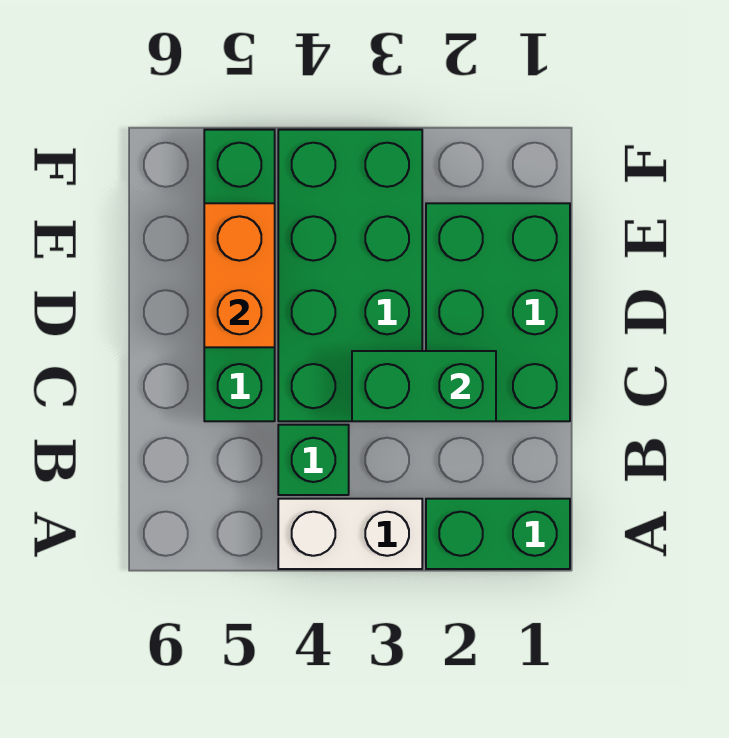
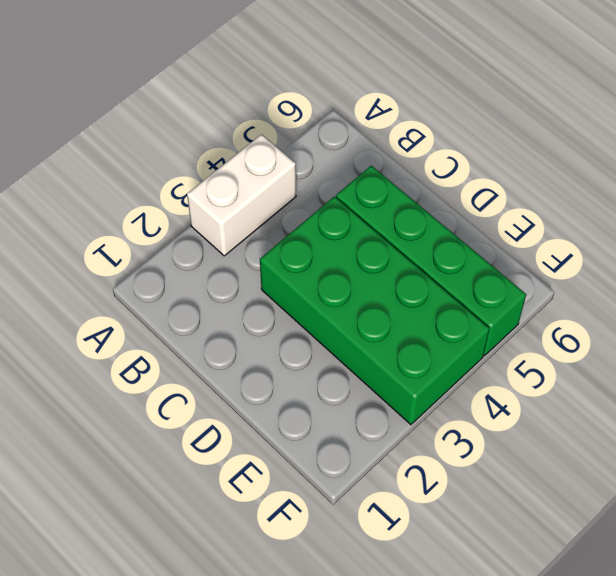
none -> green 1x2 brick [426,499,570,569]
none -> green 1x1 brick [278,425,349,495]

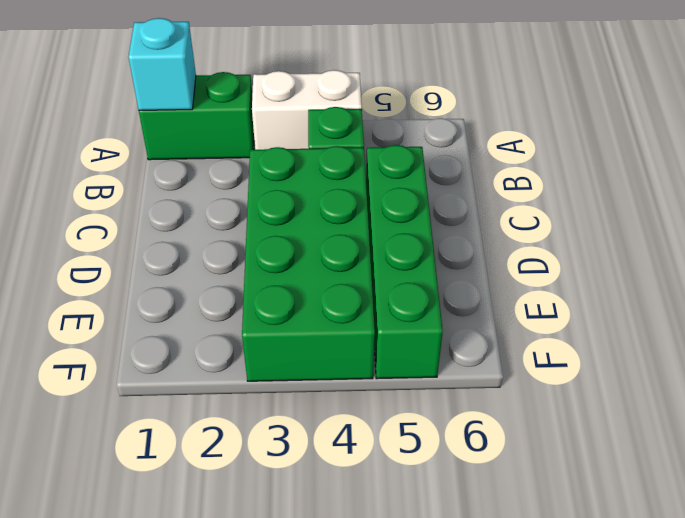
cyan 1x1 brick [129,18,196,110] -> none
none -> green 2x3 brick [426,203,570,421]
none -> green 1x2 brick [352,351,496,421]

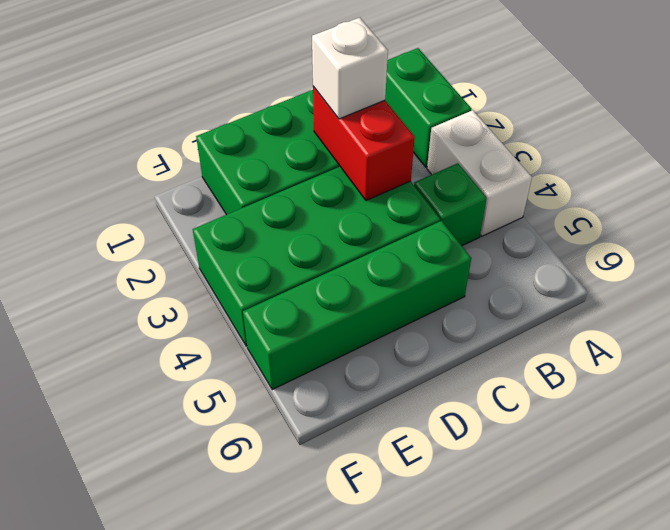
red 1x2 brick [313,86,415,201] -> green 1x2 brick [352,351,496,421]
white 1x1 brick [312,18,388,119] -> none
none -> orange 1x2 brick [204,203,275,347]

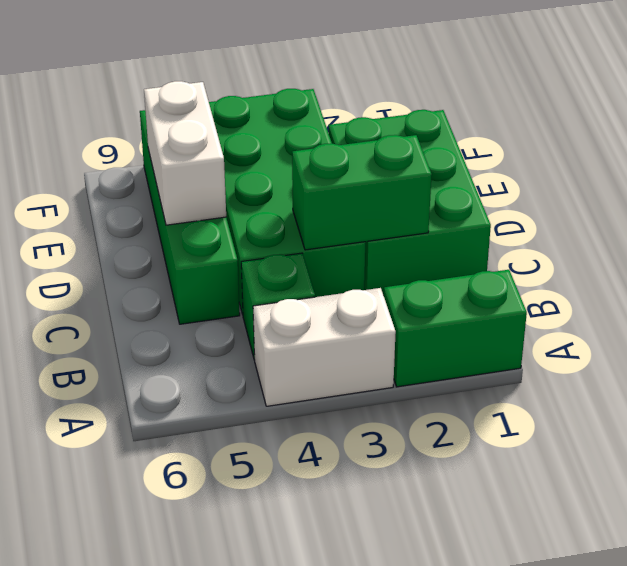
white 1x2 brick [144,81,226,225] -> orange 1x2 brick [204,203,275,347]

